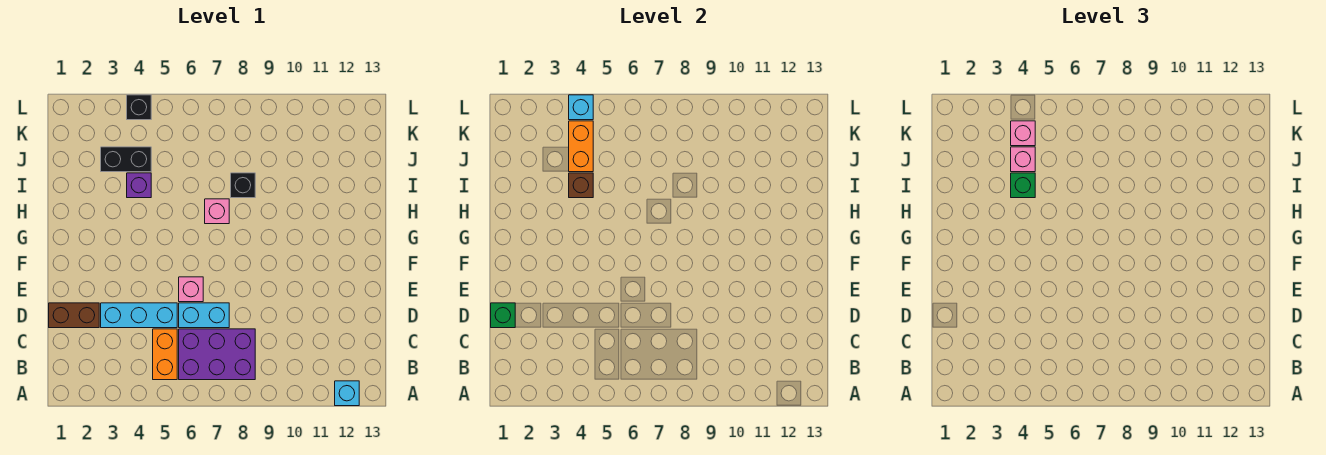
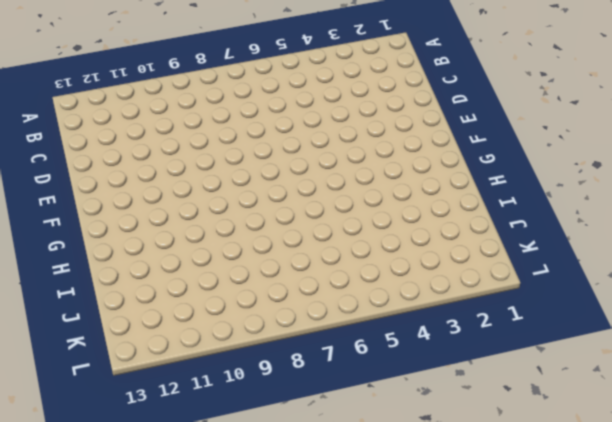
none -> cyan 1x1 brick [335,381,359,406]
none -> orange 1x2 brick [153,329,177,380]
none -> purple 2x3 brick [179,329,255,380]

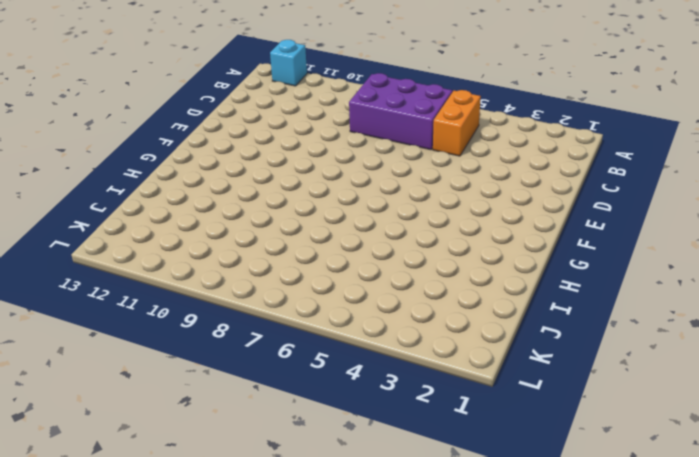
none -> brown 1x2 brick [49,303,99,328]
none -> cyan 1x3 brick [101,303,177,328]
none -> cyan 1x2 brick [179,303,229,328]

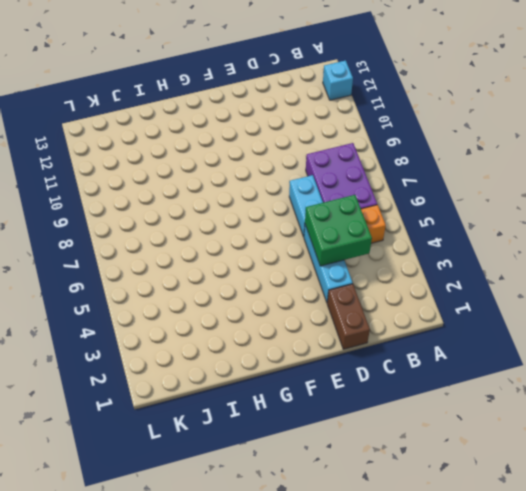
green 2x2 brick [305,195,372,266] -> none
none -> pink 1x1 brick [179,277,203,302]
none -> pink 1x1 brick [205,199,229,224]
none -> purple 1x1 brick [127,173,151,198]

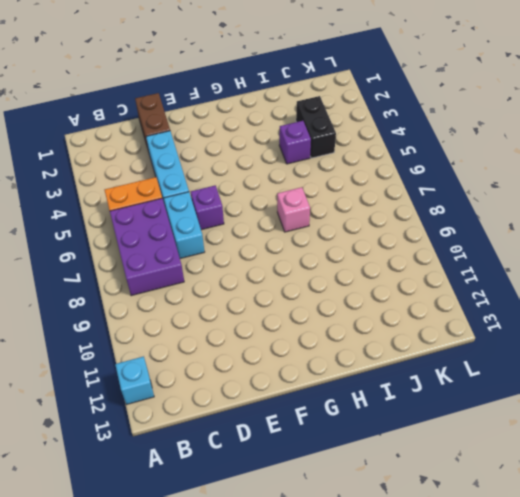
purple 1x1 brick [191,185,224,230] -> pink 1x1 brick [179,277,203,302]
none -> black 1x1 brick [231,173,255,198]
none -> black 1x1 brick [127,95,151,120]
none -> green 1x1 brick [491,303,515,328]

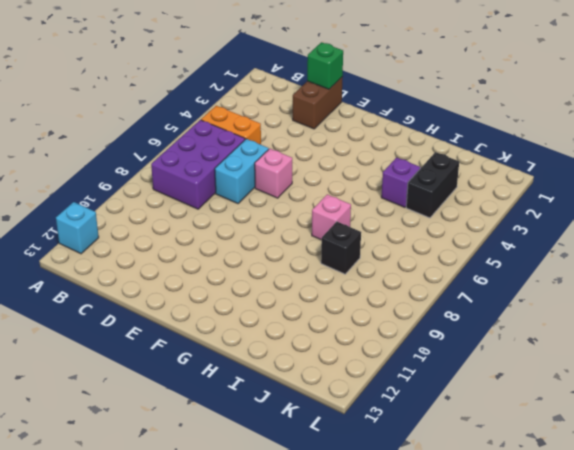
none -> cyan 1x3 brick [101,303,177,328]
none -> black 1x1 brick [127,95,151,120]
none -> brown 1x1 brick [569,173,593,198]

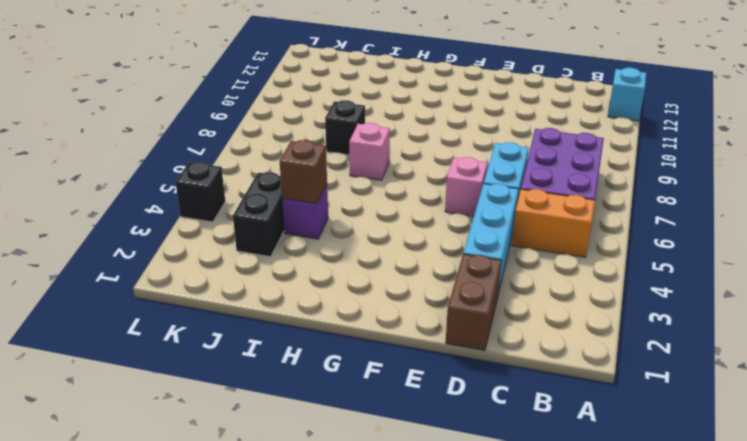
none -> green 1x1 brick [491,303,515,328]
none -> orange 1x2 brick [569,121,593,172]
none -> cyan 1x1 brick [569,95,593,120]

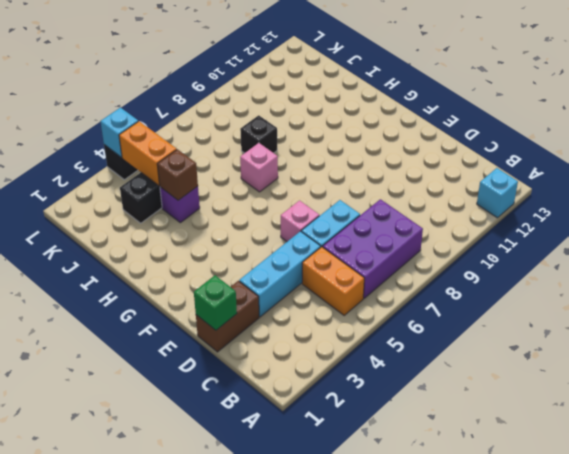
none -> green 1x1 brick [1011,173,1035,198]
none -> pink 1x1 brick [1011,147,1035,172]
none -> pink 1x1 brick [1011,121,1035,146]

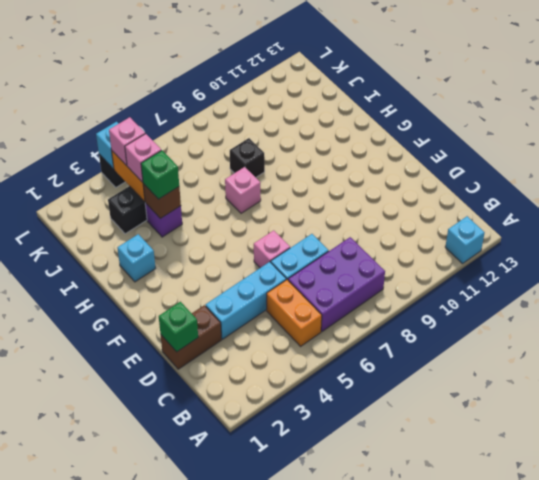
cyan 1x1 brick [118,234,156,282] -> none

